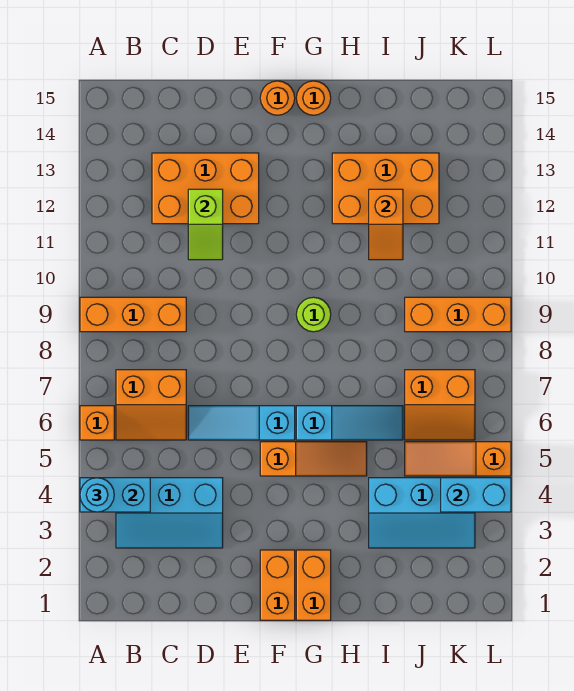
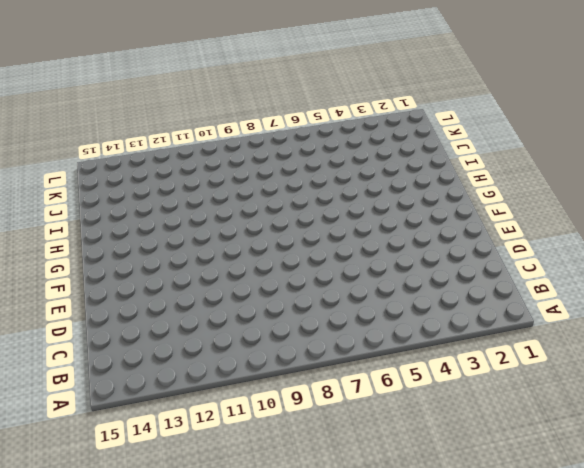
none -> orange 1x1 brick [80,406,114,440]
none -> orange 1x3 brick [80,297,186,332]
none -> cyan 2x3 slope [116,478,223,548]

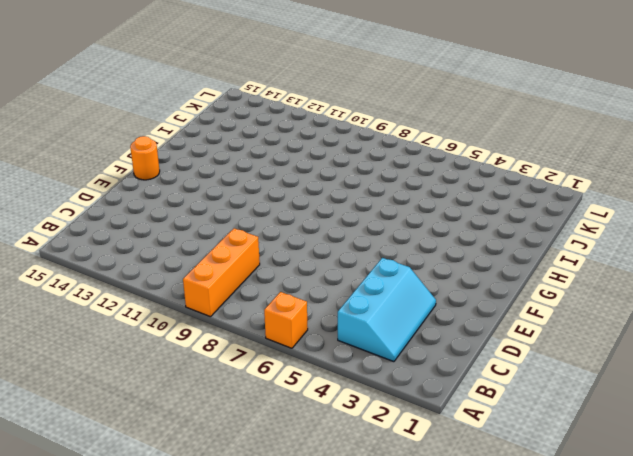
none -> orange 2x2 slope [116,370,186,440]
none -> orange 2x3 brick [152,153,259,224]
none -> cyan 1x3 slope [188,406,295,440]

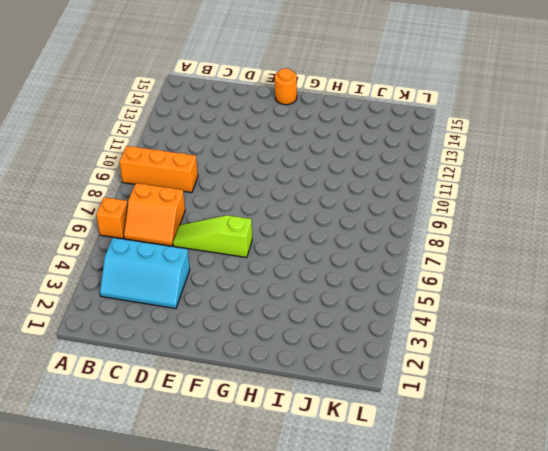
lime 1x3 slope [173,215,252,258] -> cyan 1x3 slope [188,406,295,440]
none -> orange 2x3 brick [152,153,259,224]
none -> orange 1x2 brick [260,550,295,620]
none -> orange 1x3 slope [260,442,367,476]

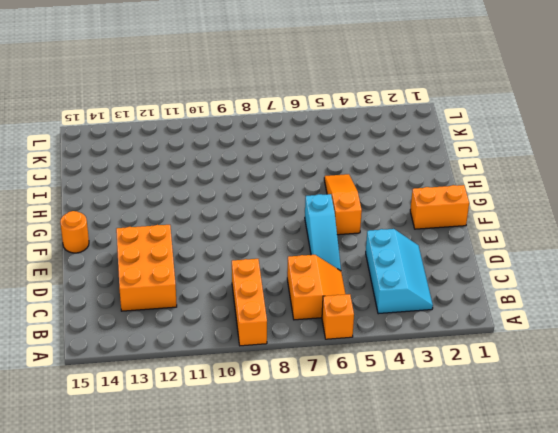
none -> orange 1x2 brick [296,550,331,620]
none -> cyan 1x3 slope [296,406,403,440]
none -> lime 1x1 round brick [296,297,331,332]

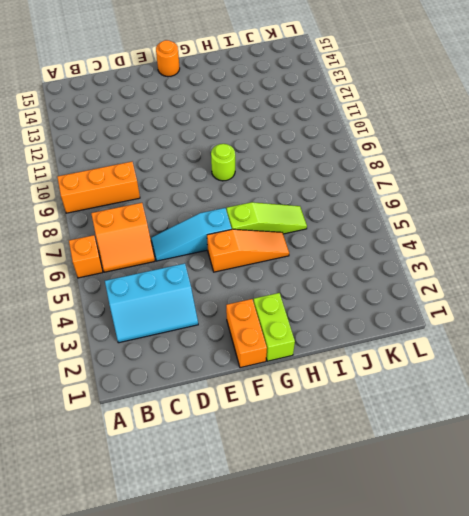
lime 1x2 brick [254,293,295,361] -> orange 1x2 brick [296,550,331,620]
lime 1x3 slope [227,202,307,234] -> cyan 1x3 slope [296,406,403,440]
none -> orange 2x3 brick [152,153,259,224]
none -> orange 1x1 round brick [296,81,331,115]
none -> orange 2x3 brick [332,153,439,224]

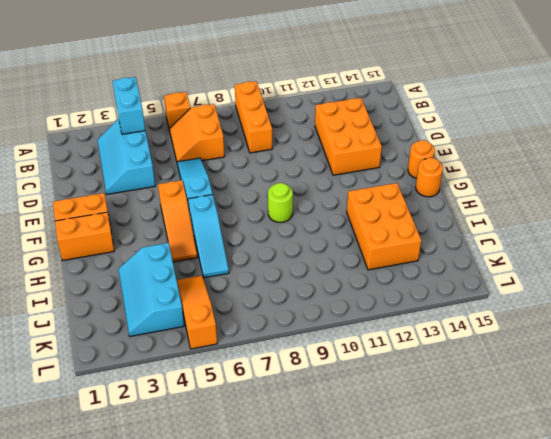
none -> orange 2x2 slope [405,370,475,440]
none -> orange 1x3 brick [405,297,511,332]
none -> lime 1x2 slope [188,189,223,260]

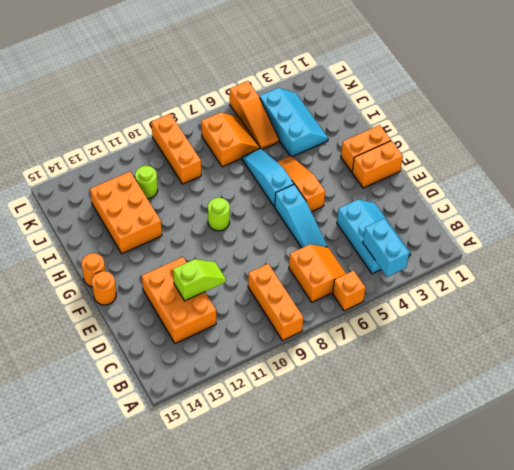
lime 1x1 round brick [135,166,158,199] -> none
none -> orange 1x2 slope [369,189,403,260]
none -> cyan 1x2 brick [441,478,511,512]
none -> cyan 1x1 round brick [80,478,114,512]

